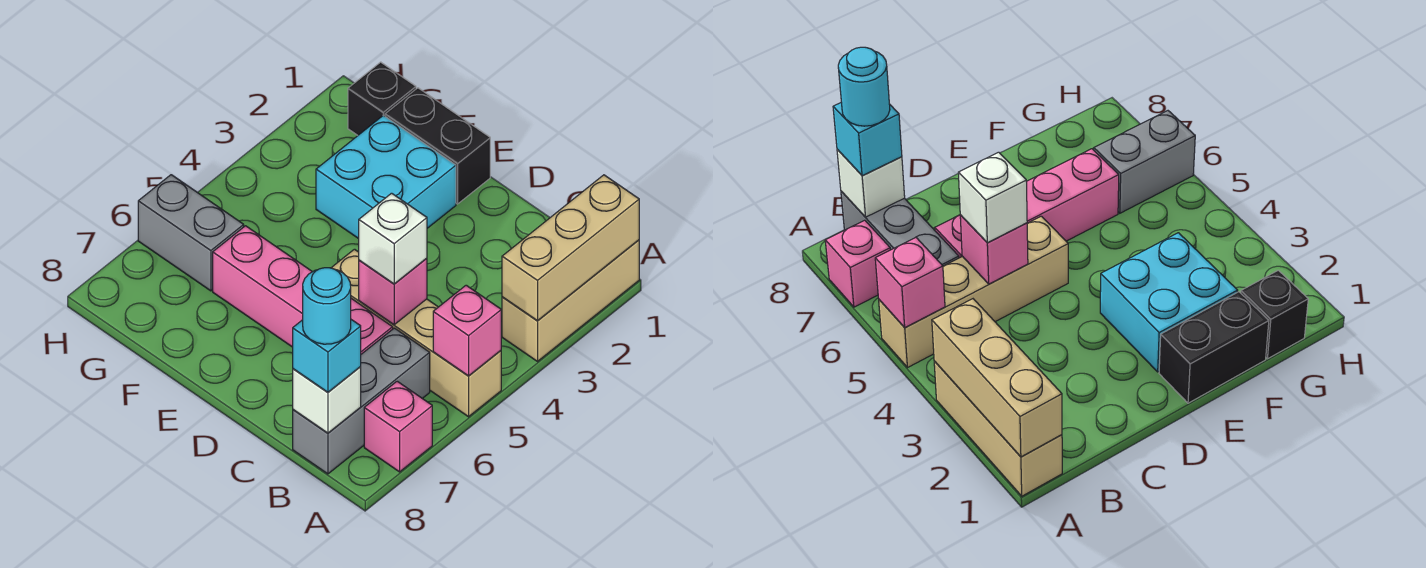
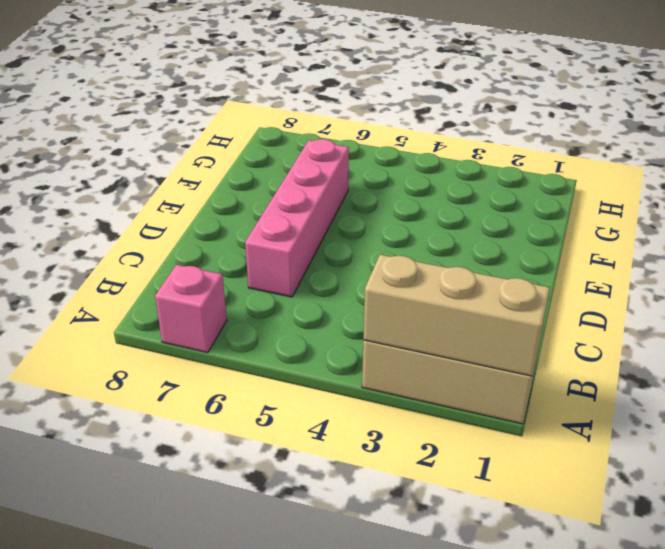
none -> tan 1x4 brick [332,249,501,417]
none -> grey 1x3 brick [293,328,430,474]
none -> black 1x2 brick [385,88,490,204]

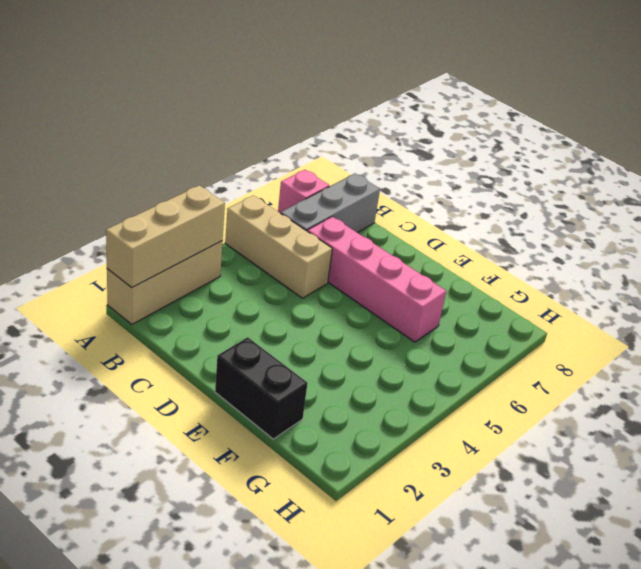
tan 1x3 brick [225,195,332,298] -> tan 1x4 brick [332,249,501,417]
none -> cyan 2x2 brick [316,115,456,239]
none -> black 1x1 brick [348,62,416,135]
none -> grey 1x2 brick [138,175,244,291]

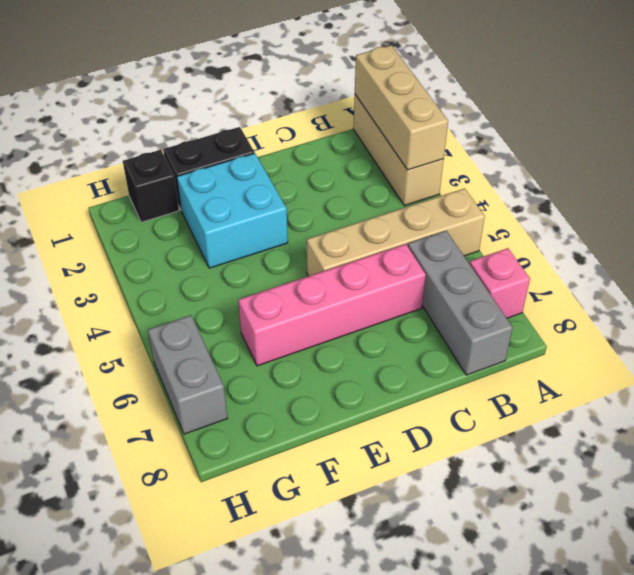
grey 1x2 brick [148,315,227,434] -> grey 1x2 brick turned to [138,175,244,291]
none -> pink 1x1 brick [433,285,501,376]
none -> white 1x1 brick [293,367,361,433]
none -> pink 1x1 brick [359,258,427,325]

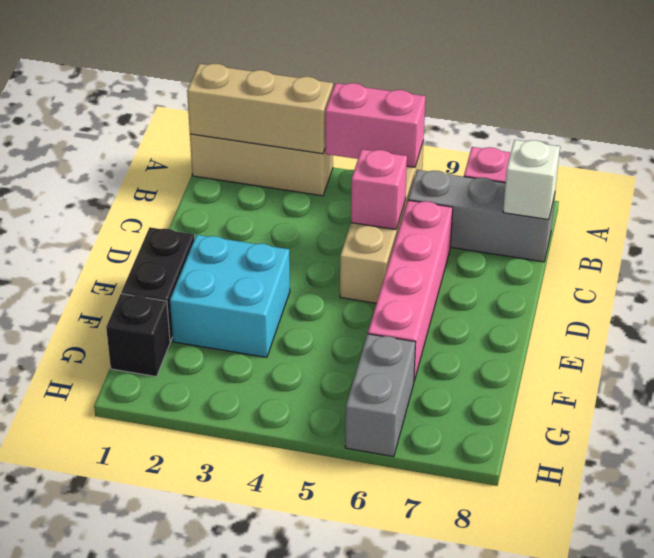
pink 1x2 brick [325,83,426,167] -> pink 1x1 brick [433,285,501,376]
none -> cyan 1x1 brick [293,320,361,392]
none -> white 1x1 brick [359,193,427,284]
none -> cyan 1x1 round brick [303,268,351,344]

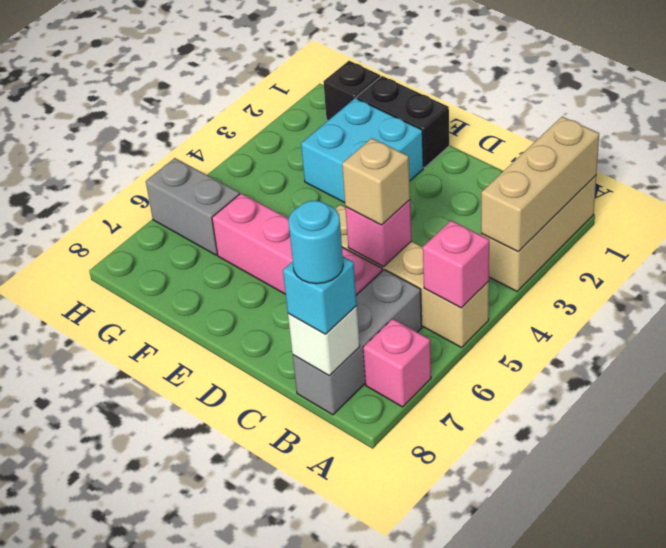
tan 1x1 brick [342,138,410,225] -> white 1x1 brick [359,193,427,284]

